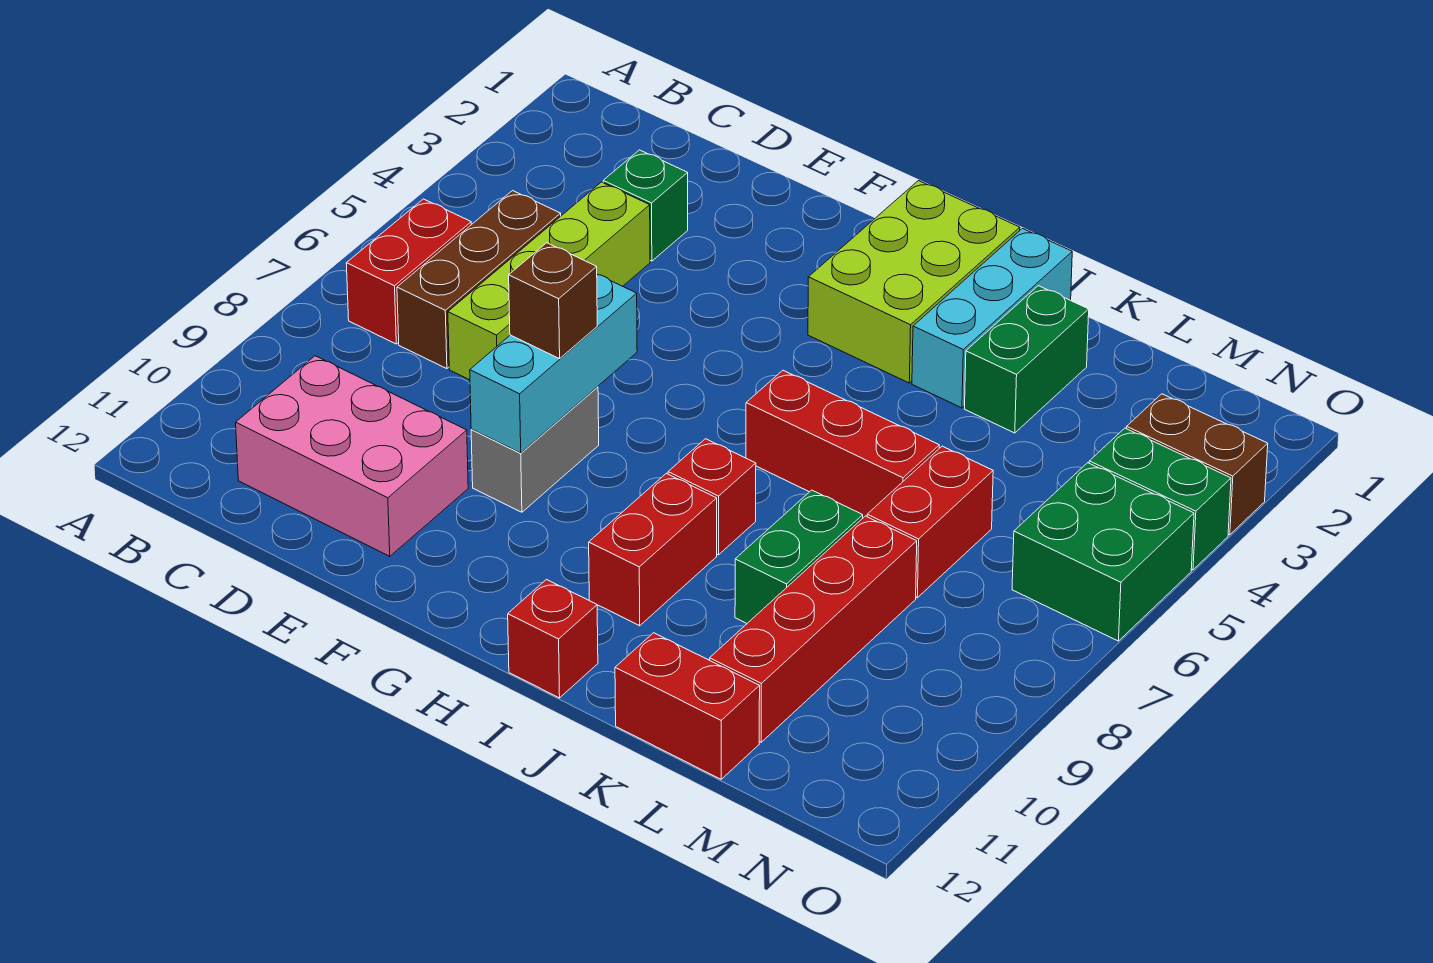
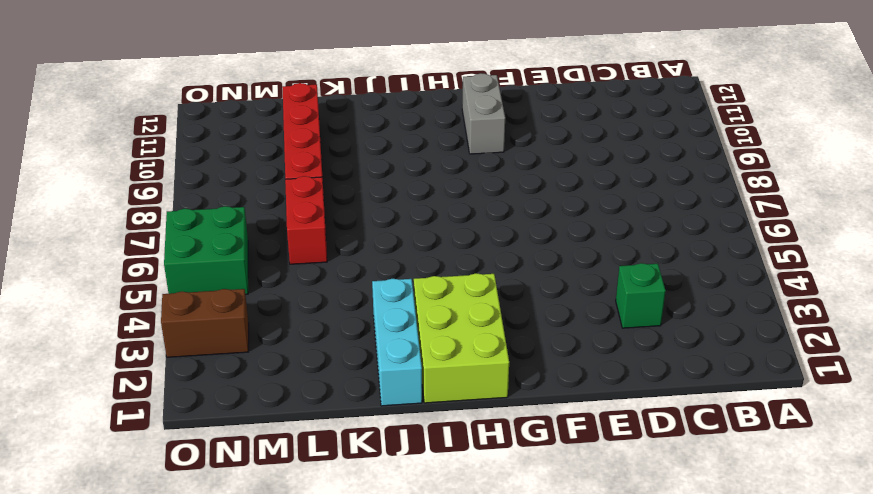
grey 1x2 brick [462,73,505,154] -> grey 1x2 brick moved to [471,387,599,512]
none -> red 1x2 brick [346,199,471,344]
none -> brown 1x3 brick [397,191,561,369]
none -> pink 2x3 brick [236,356,468,556]

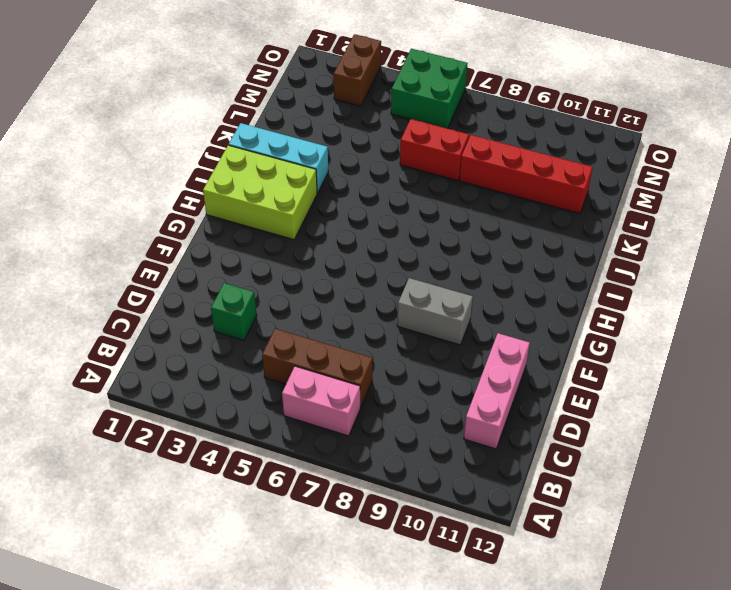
pink 1x2 brick [282,366,360,436] -> red 1x2 brick [346,199,471,344]
pink 1x3 brick [464,333,530,449] -> pink 2x3 brick [236,356,468,556]
none -> lime 1x4 brick [448,182,650,380]
none -> red 1x3 brick [746,370,939,518]
none -> red 1x1 brick [668,439,756,555]

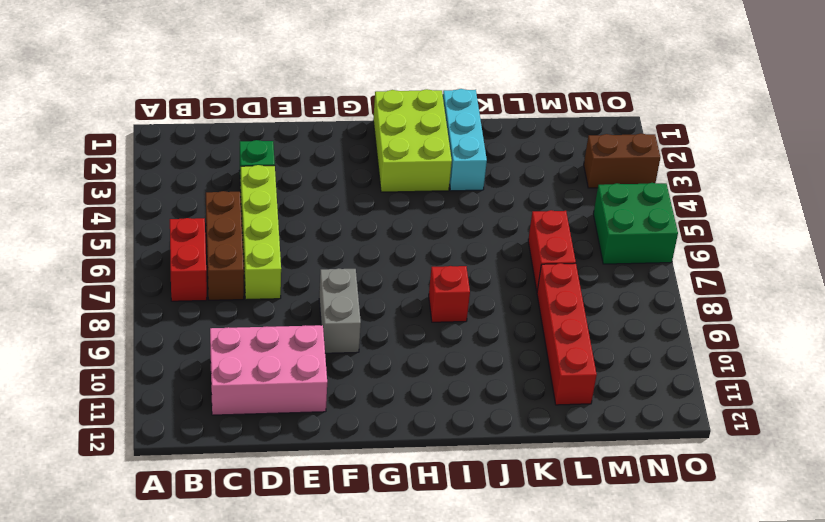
none -> red 1x3 brick [746,370,939,518]
none -> red 1x2 brick [589,473,717,626]
none -> red 1x1 brick [508,580,598,698]

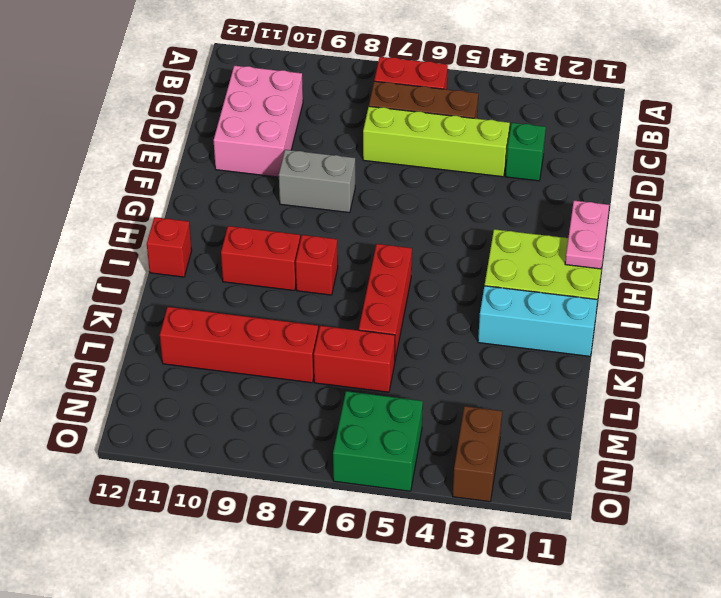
pink 1x2 plate [565,201,609,269] -> none
none -> green 1x2 brick [965,286,1089,433]
none -> green 1x2 brick [735,490,863,623]
none -> red 1x2 brick [615,633,760,779]

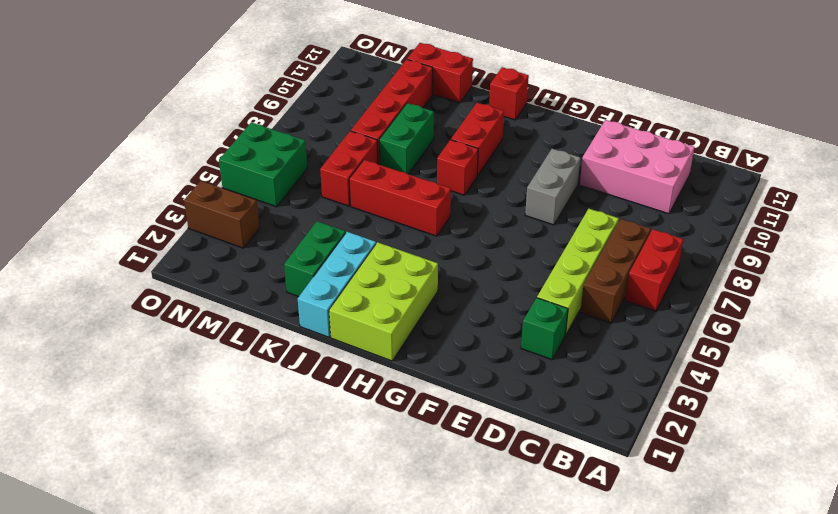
none -> green 1x2 brick [1089,428,1231,570]
none -> cyan 1x3 brick [470,275,637,453]
none -> brown 1x1 brick [509,243,597,359]

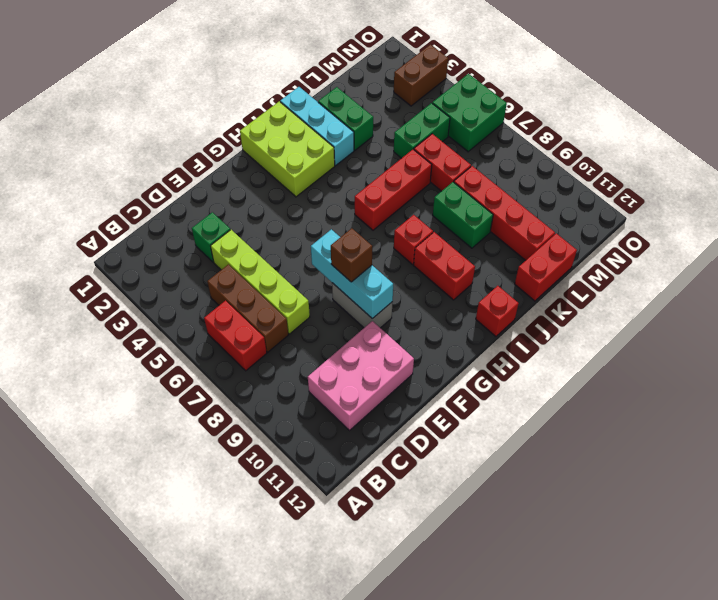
green 1x2 brick [394,103,450,158] -> green 1x2 brick moved to [1089,428,1231,570]

